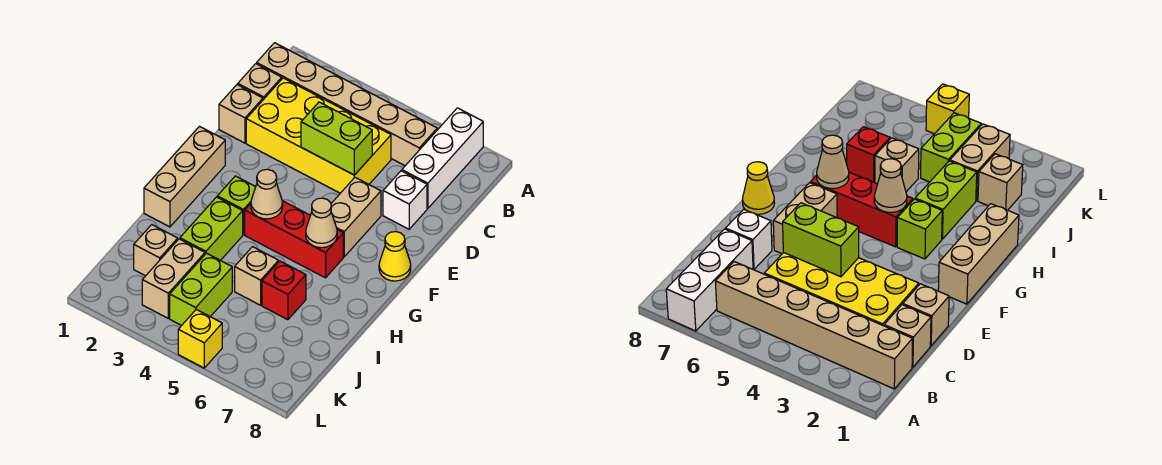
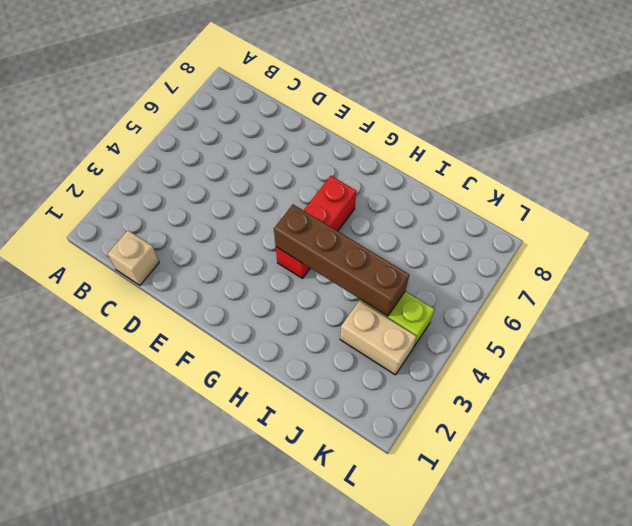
brown 1x4 brick [274,205,409,316] -> tan 1x1 cone [251,169,283,219]
none -> white 1x3 brick [402,108,483,208]
none -> tan 1x6 brick [257,43,437,166]
none -> yellow 2x4 brick [246,78,391,193]

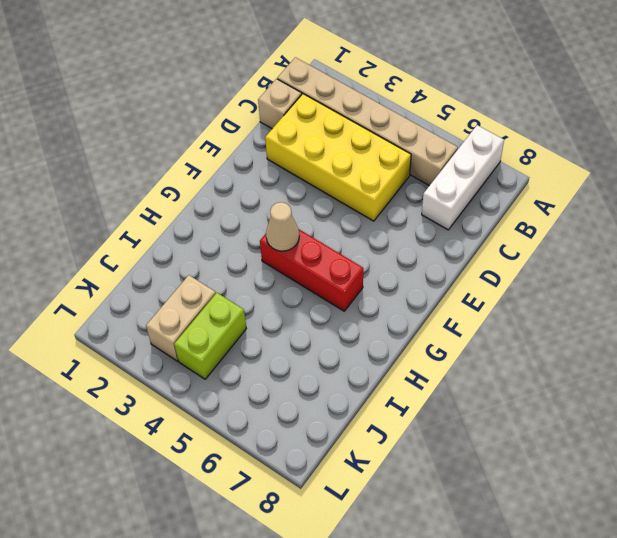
none -> tan 1x1 brick [219,85,263,143]
none -> white 1x1 brick [383,171,427,229]
none -> tan 1x2 brick [331,177,381,257]

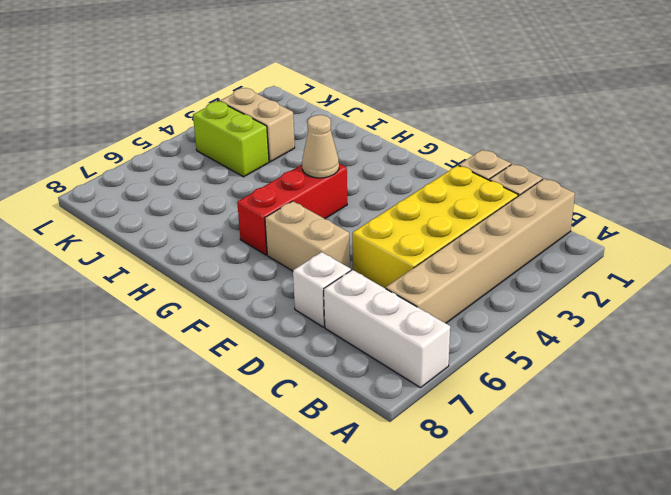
none -> tan 1x3 brick [144,127,225,227]
none -> yellow 1x1 cone [379,232,411,281]
none -> lime 1x1 brick [217,176,255,235]

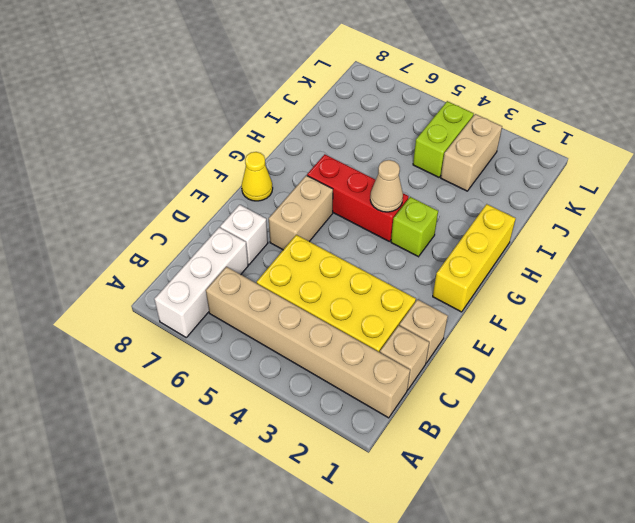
yellow 1x3 brick [433,204,516,312] -> tan 1x3 brick [144,127,225,227]
none -> lime 1x2 brick [180,197,243,261]
none -> tan 1x1 brick [235,247,279,305]
none -> red 1x1 brick [262,261,306,320]

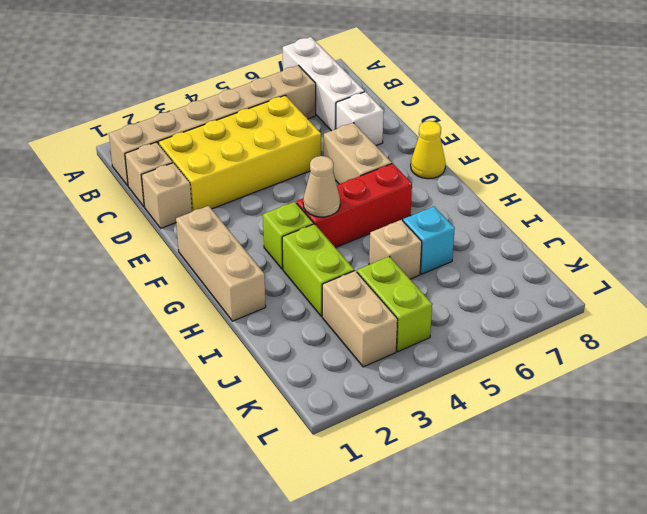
cyan 1x1 brick [403,207,455,274] -> red 1x1 brick [262,261,306,320]
none -> tan 1x1 brick [134,225,178,276]
none -> yellow 1x1 brick [178,310,222,368]
none -> lime 1x2 brick [301,102,372,175]

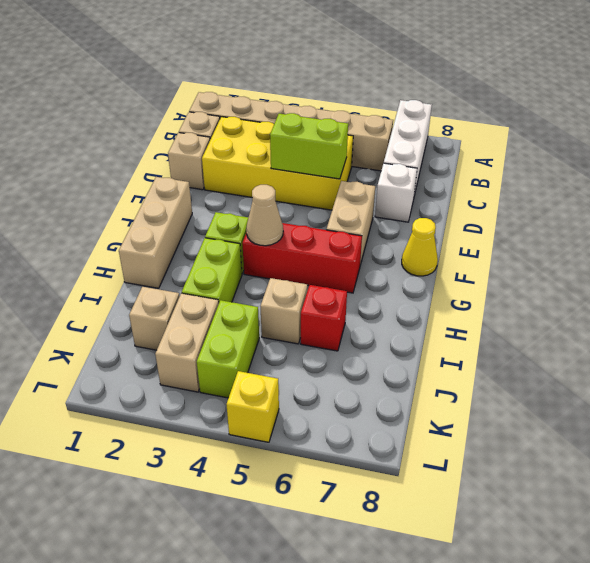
none -> tan 1x1 cone [306,198,337,248]

